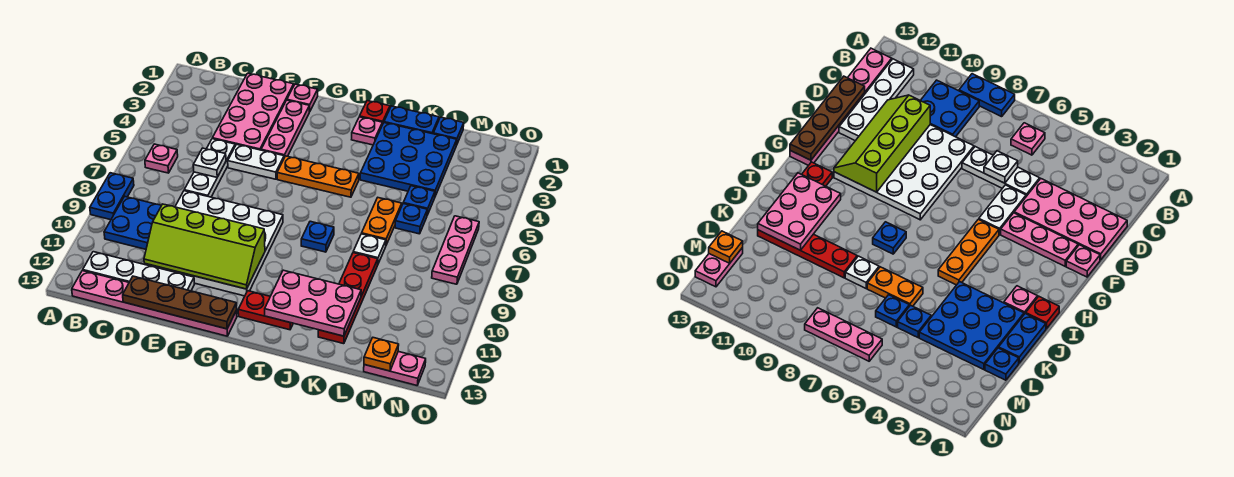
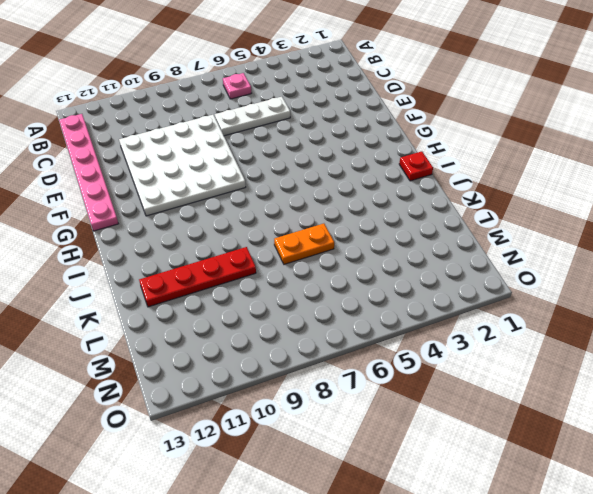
none -> blue 1x2 plate [90,173,134,220]
none -> blue 2x2 plate [104,196,161,249]
none -> white 1x4 plate [83,252,195,291]
none -> pink 2x4 plate [212,73,294,150]

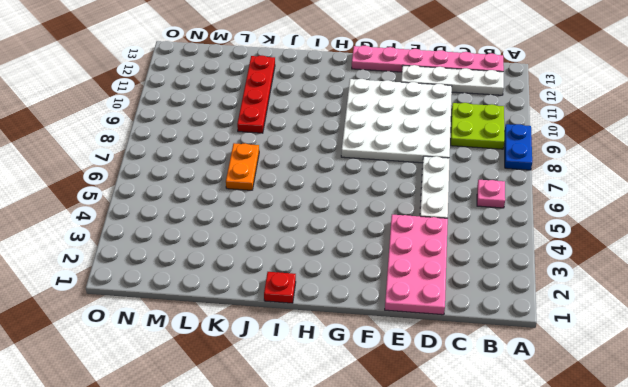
lime 2x2 plate [451,103,504,149] -> blue 2x2 plate [104,196,161,249]
none -> white 1x2 plate [228,144,284,179]
none -> pink 1x1 plate [287,84,318,112]
none -> pink 1x3 plate [261,100,309,157]
none -> orange 1x3 plate [277,156,359,197]

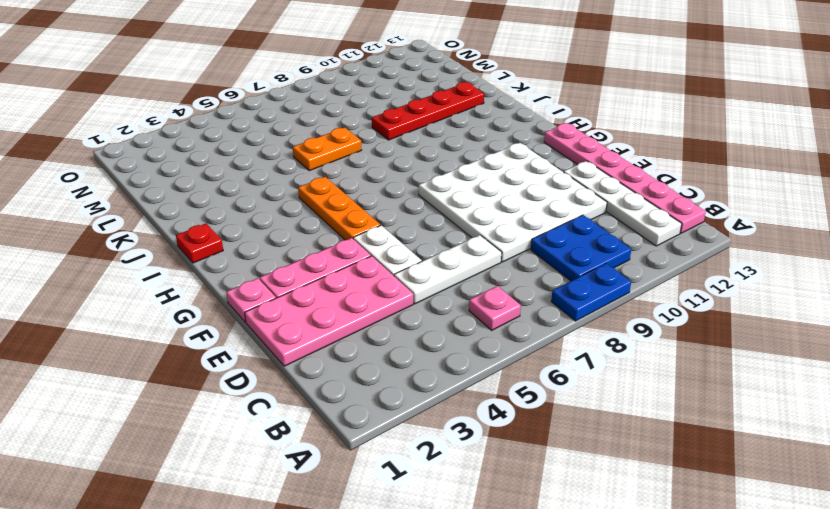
none -> red 1x2 plate [238,291,293,330]
none -> pink 1x1 plate [352,117,382,145]
none -> blue 1x1 plate [301,221,334,252]
none -> blue 1x2 plate [384,106,439,134]

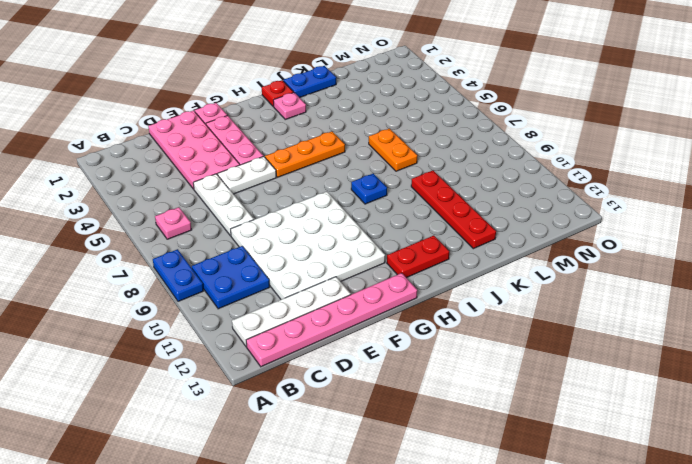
none -> blue 3x3 plate [360,123,457,196]
none -> white 1x1 plate [353,234,386,264]
none -> blue 1x1 plate [433,117,464,145]
none -> blue 1x1 plate [403,186,435,215]

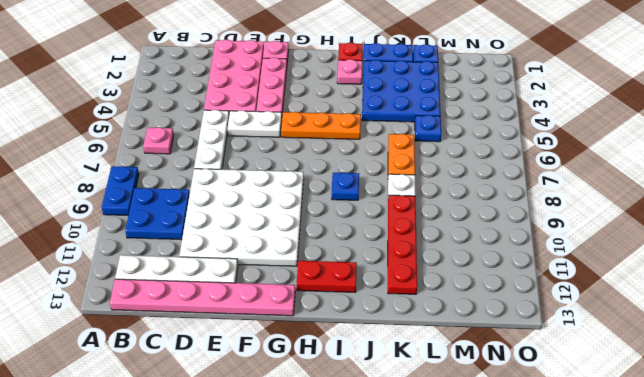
none -> blue 1x1 plate [395,204,427,234]
none -> pink 1x2 plate [364,352,426,385]
none -> pink 1x3 plate [432,216,479,284]
none -> white 1x1 plate [193,148,226,177]

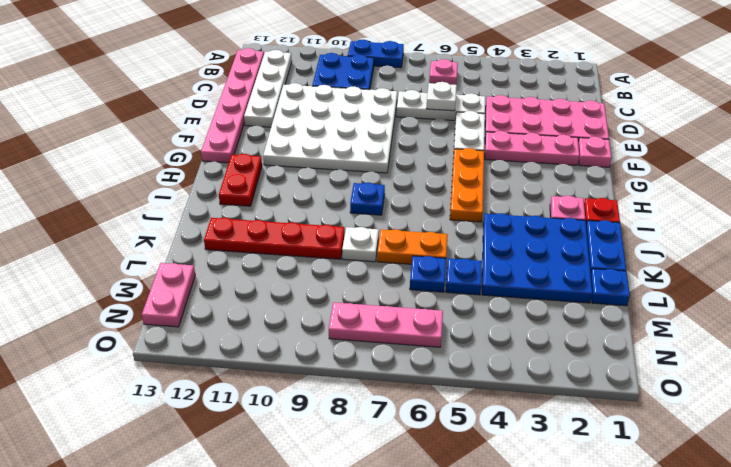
none -> lime 2x4 slope [144,204,265,289]
none -> brown 1x4 plate [123,276,237,329]
none -> pink 2x3 plate [265,270,361,336]
none -> orange 1x1 plate [364,338,399,371]

